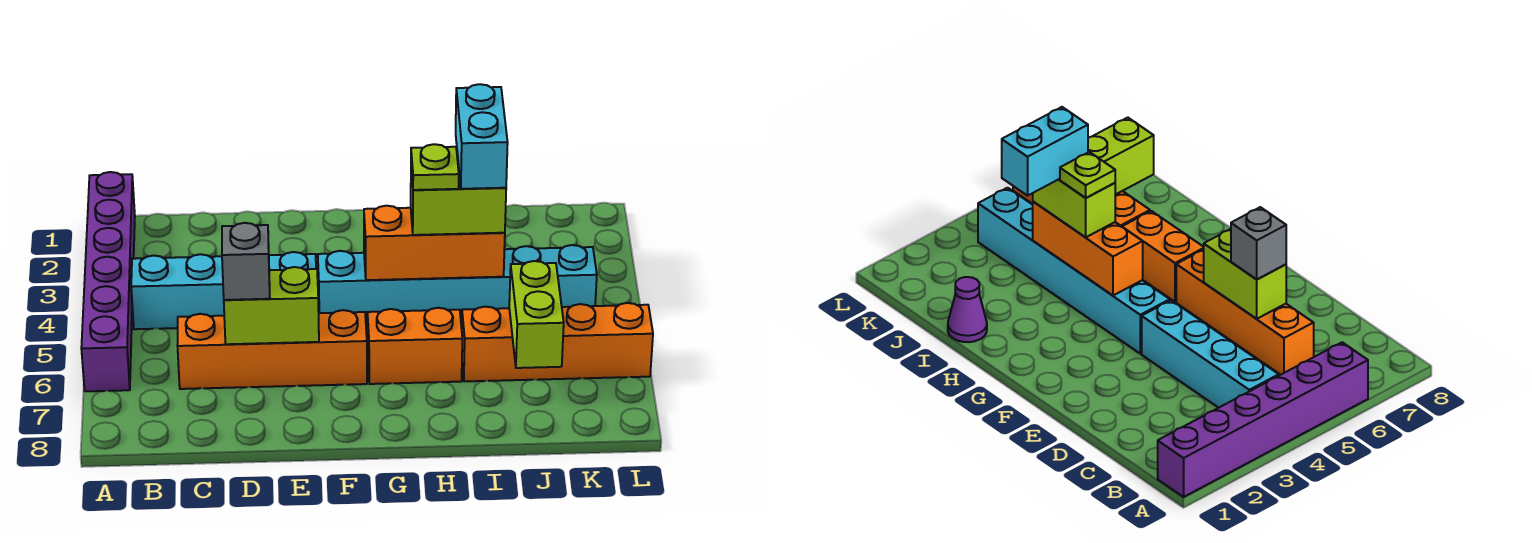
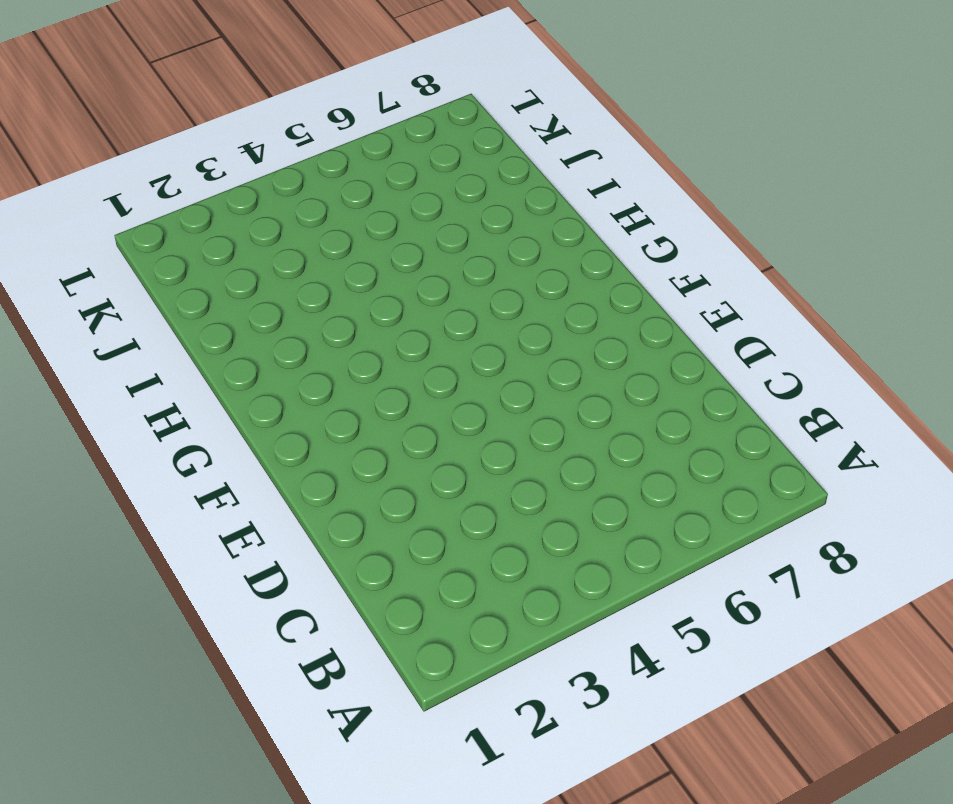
none -> purple 1x6 brick [81,172,135,391]
none -> cyan 1x4 brick [131,252,316,329]
none -> orange 1x4 brick [177,310,367,389]

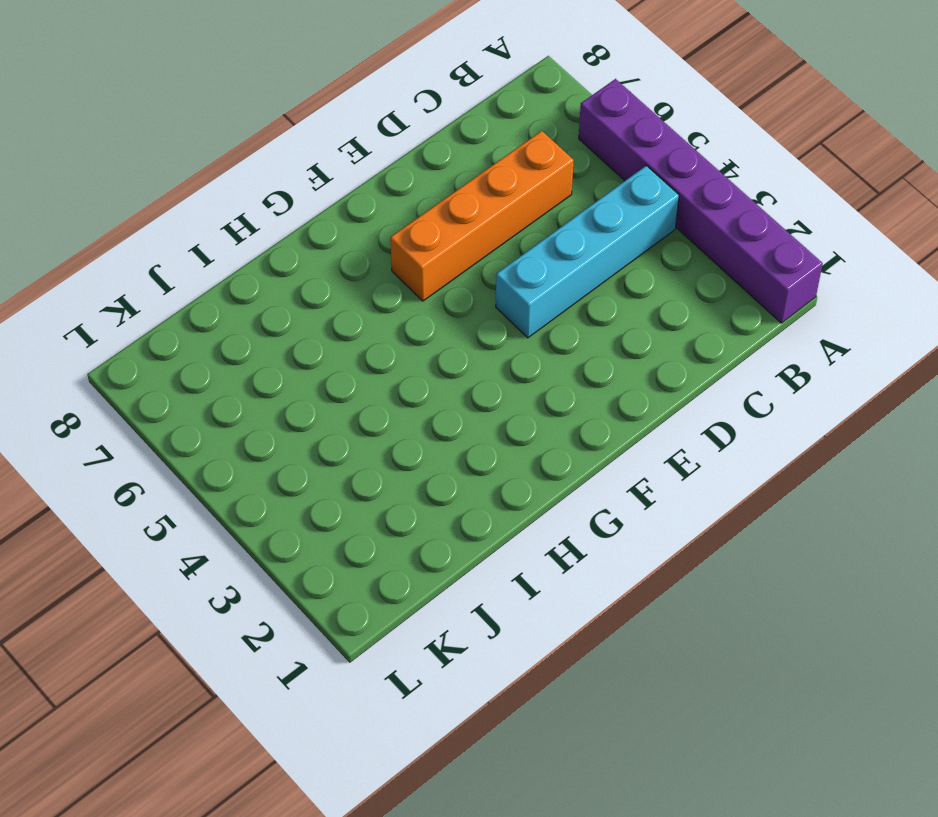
none -> cyan 1x6 brick [318,245,597,323]
none -> orange 1x2 brick [367,308,462,384]
none -> purple 1x1 cone [948,277,987,342]

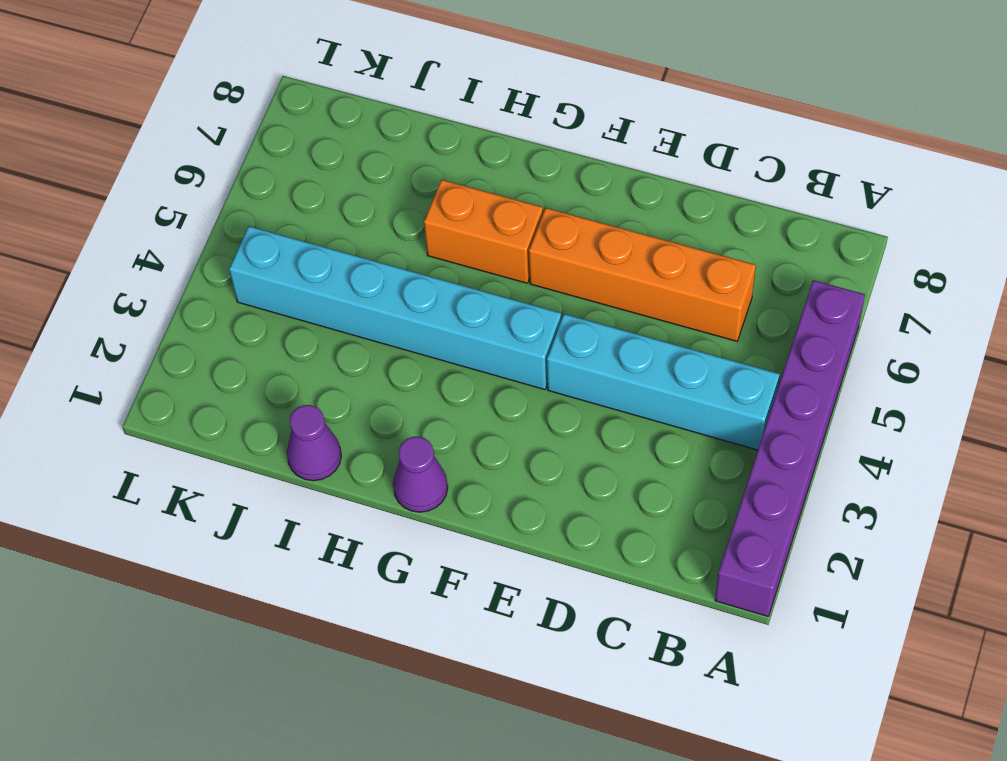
purple 1x1 cone [393,437,448,512] -> none
none -> orange 1x4 brick [462,303,653,381]
none -> lime 1x2 brick [224,267,319,344]
none -> orange 1x3 brick [364,206,505,280]

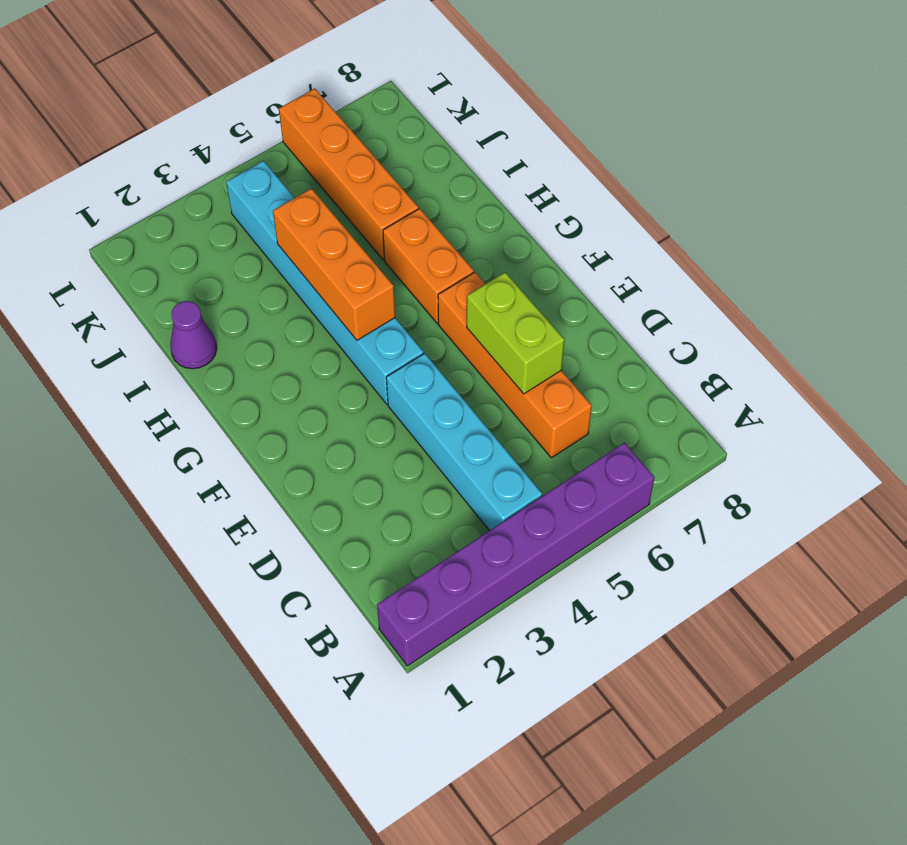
none -> lime 1x2 brick [509,261,564,368]
none -> grey 1x1 brick [222,223,270,300]
none -> lime 1x2 brick [411,164,506,235]

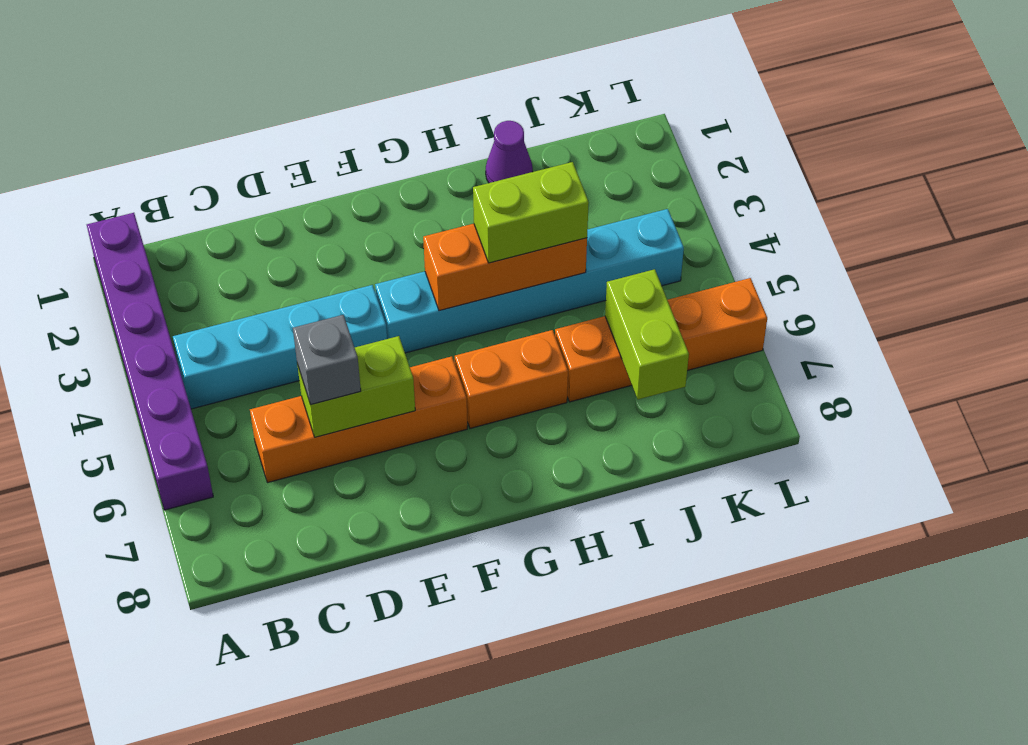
none -> lime 1x1 plate [411,144,459,190]
none -> cyan 1x2 brick [456,84,508,189]

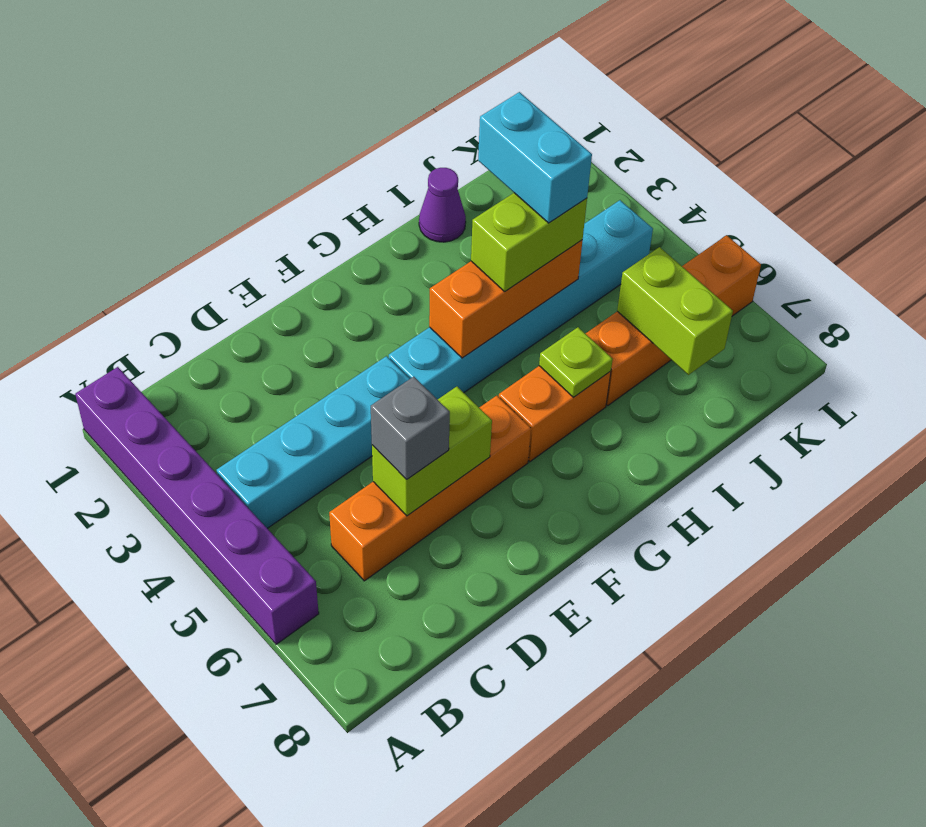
lime 1x1 plate [539,327,613,397] -> lime 1x1 plate moved to [411,144,459,190]

